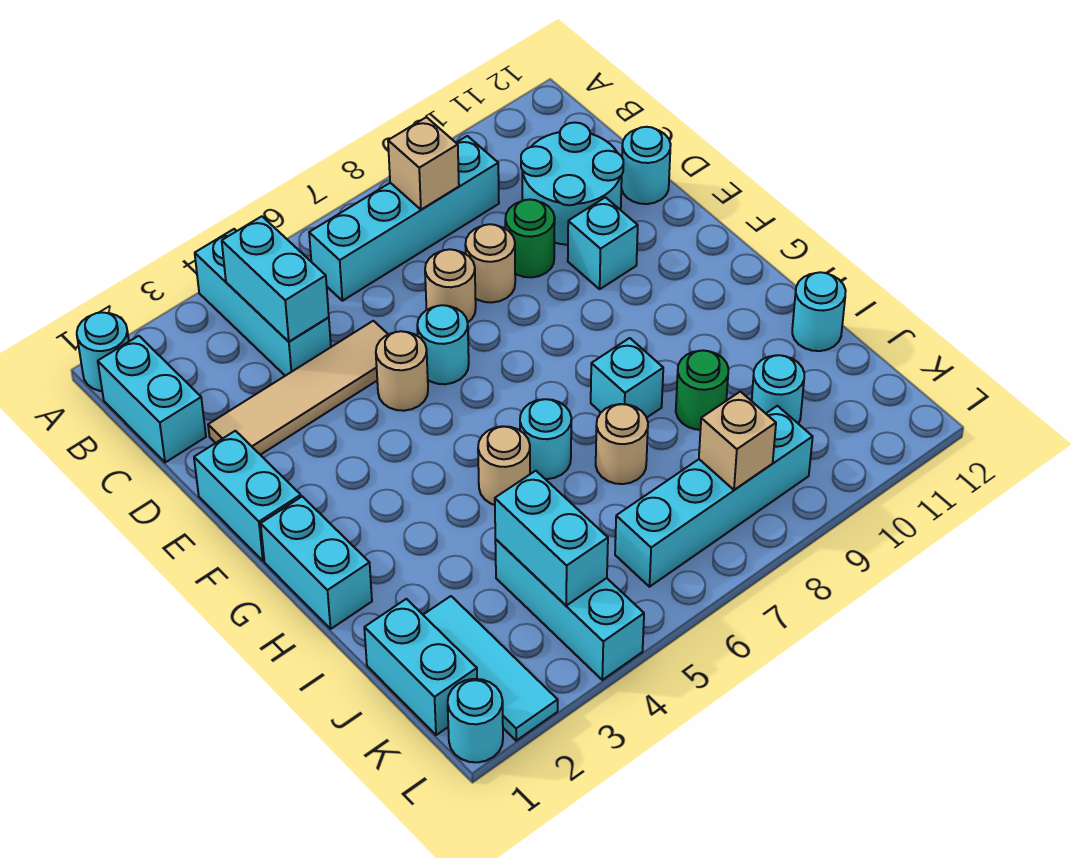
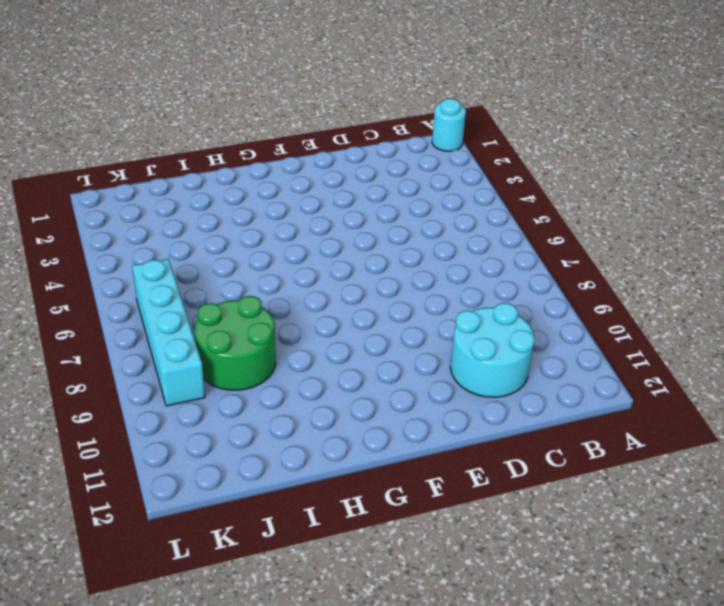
green 2x2 round brick [194,296,276,390] -> green 1x1 round brick [676,350,728,430]
none -> cyan 1x3 brick [195,229,331,376]
none -> cyan 1x2 brick [98,336,206,463]
none -> cyan 1x4 brick [309,136,499,301]
none -> tan 1x4 tile [208,321,388,455]

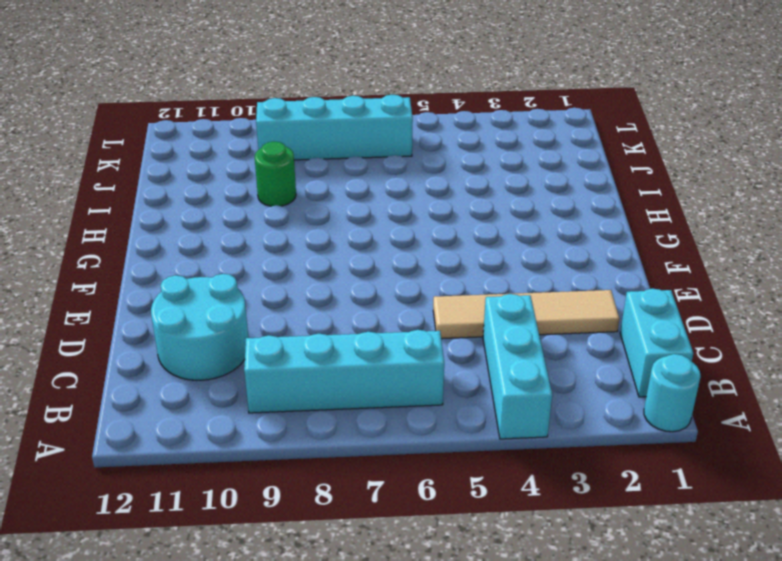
none -> tan 1x1 round brick [425,249,476,322]
none -> tan 1x1 round brick [465,224,515,303]
none -> green 1x1 round brick [505,200,555,277]
none -> cyan 1x1 round brick [621,127,671,204]

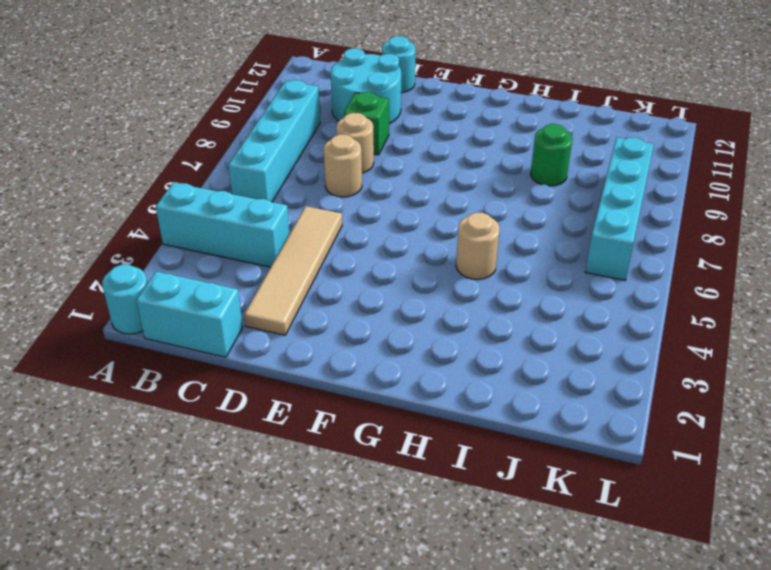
green 1x1 brick [344,92,389,155] -> green 1x1 round brick [505,200,555,277]
none -> cyan 1x2 brick [194,431,301,561]
none -> tan 1x1 round brick [376,331,428,411]
none -> cyan 1x1 round brick [417,305,469,384]
none -> cyan 1x1 brick [568,197,638,289]

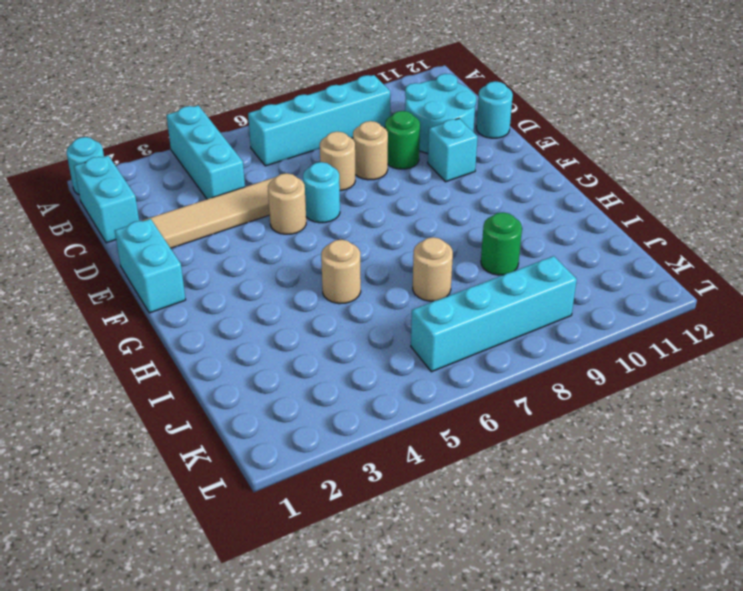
none -> cyan 1x2 brick [261,496,372,629]
none -> cyan 1x1 round brick [520,399,571,479]
none -> cyan 1x1 brick [591,338,663,418]
none -> cyan 1x1 round brick [792,272,846,351]

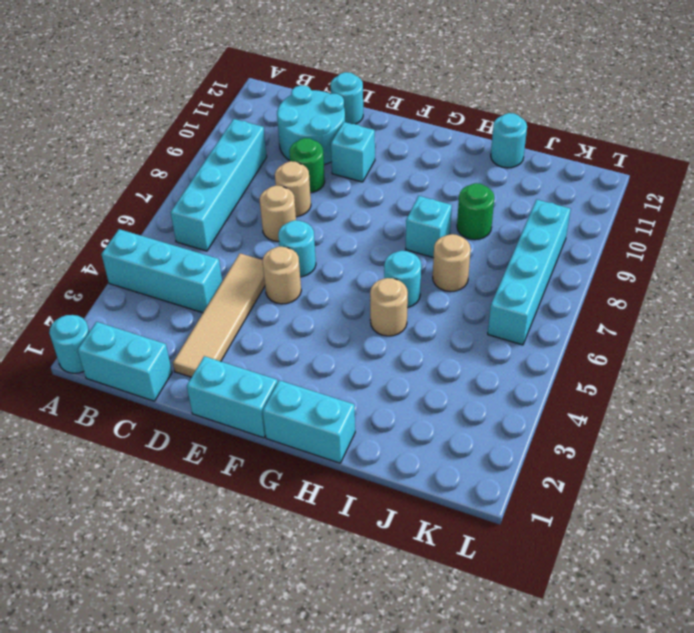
none -> cyan 1x2 brick [364,599,477,735]
none -> cyan 1x3 tile [423,596,558,741]
none -> cyan 1x3 brick [495,539,644,680]
none -> cyan 1x1 round brick [752,355,804,424]

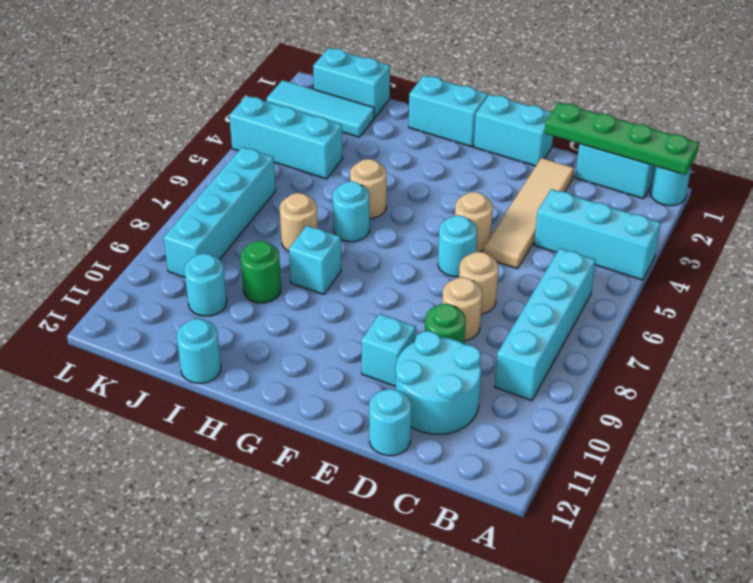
green 1x4 plate [544,102,699,175] -> none
none -> cyan 1x1 round brick [448,679,503,762]
none -> cyan 1x2 brick [222,216,329,342]
none -> tan 1x1 brick [388,117,459,210]
none -> cyan 1x2 brick [495,471,608,605]

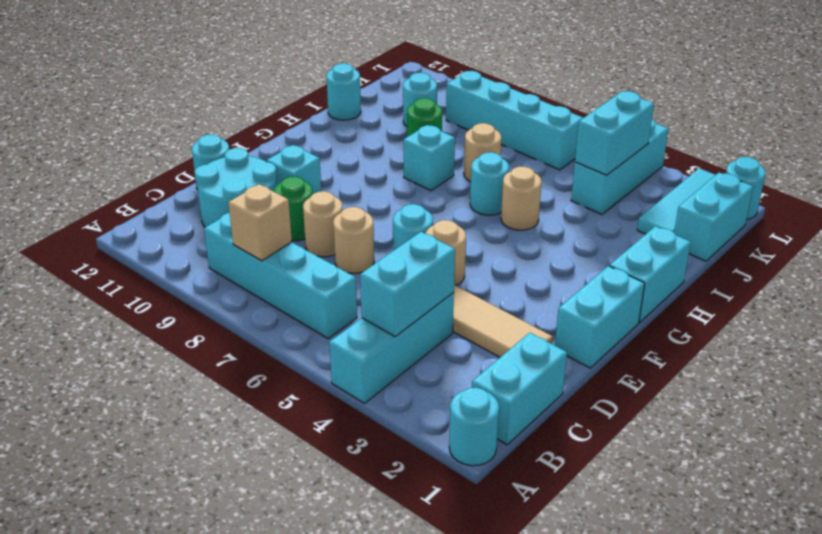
none -> tan 1x1 brick [699,392,776,490]

